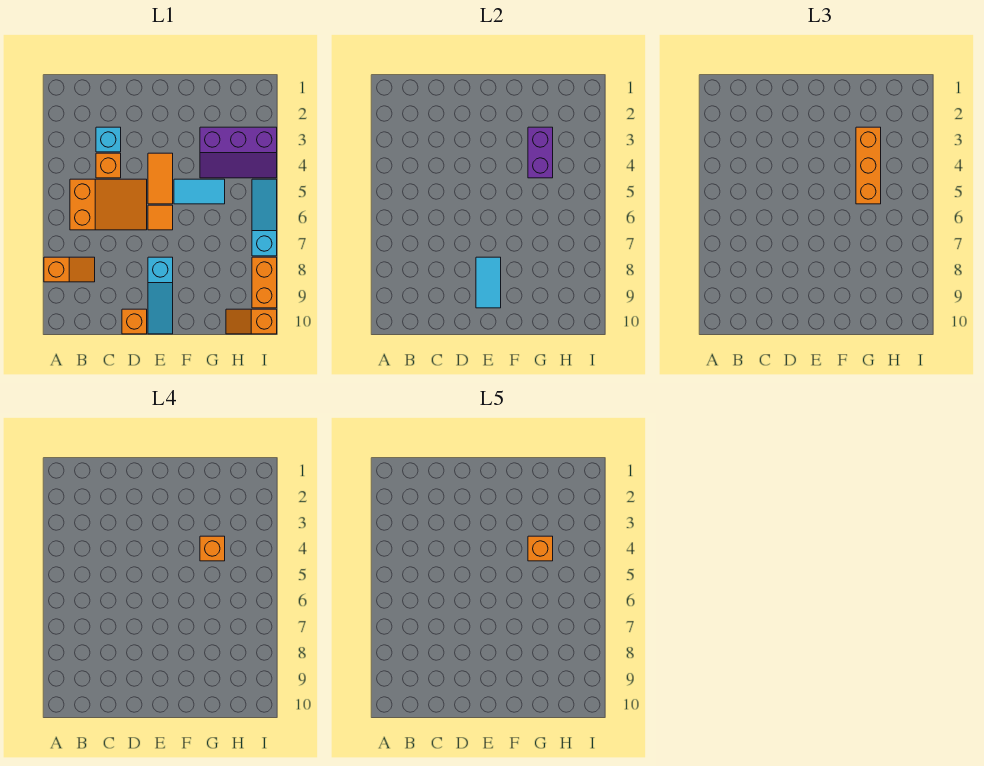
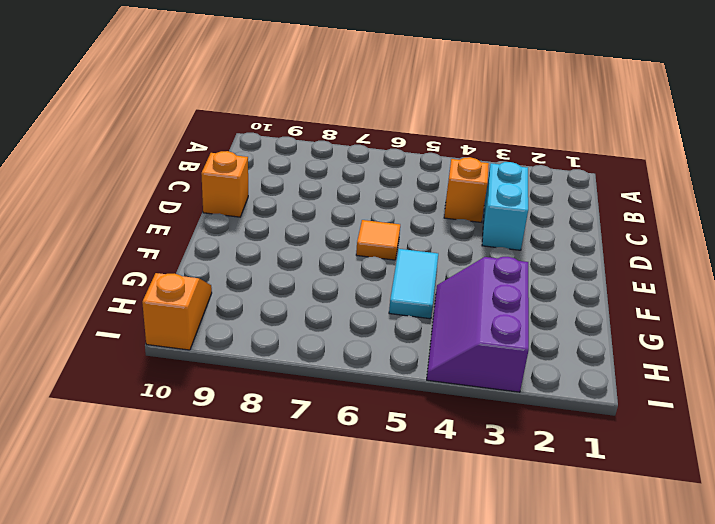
cyan 1x2 brick [482,162,528,250] -> cyan 1x1 brick [96,127,121,152]
none -> orange 1x2 slope [44,257,95,282]
none -> orange 2x3 slope [70,179,147,230]
none -> orange 1x2 tile [148,153,173,204]

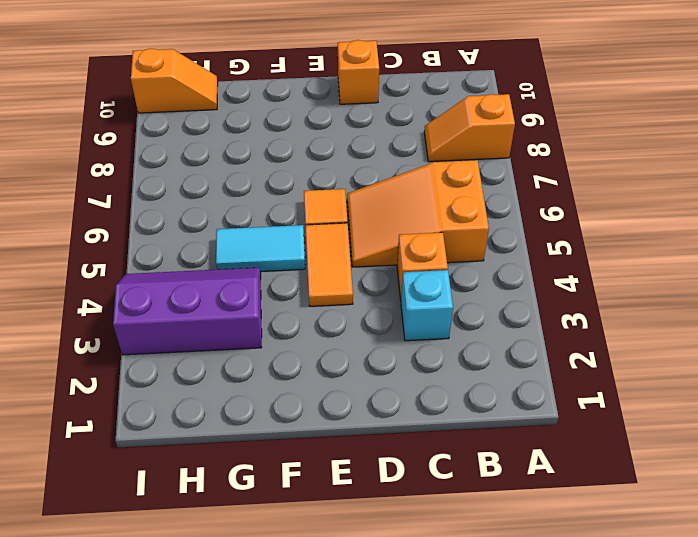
none -> cyan 1x3 slope [148,257,173,334]
none -> cyan 1x3 slope [252,179,277,256]
none -> orange 1x2 brick [252,257,277,308]

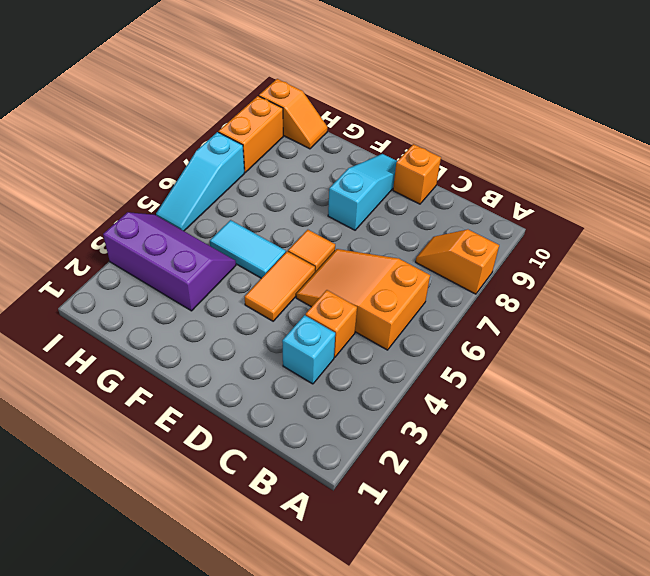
none -> cyan 1x2 tile [476,257,501,308]
none -> purple 1x2 brick [528,127,553,178]
none -> orange 1x3 brick [856,127,881,204]

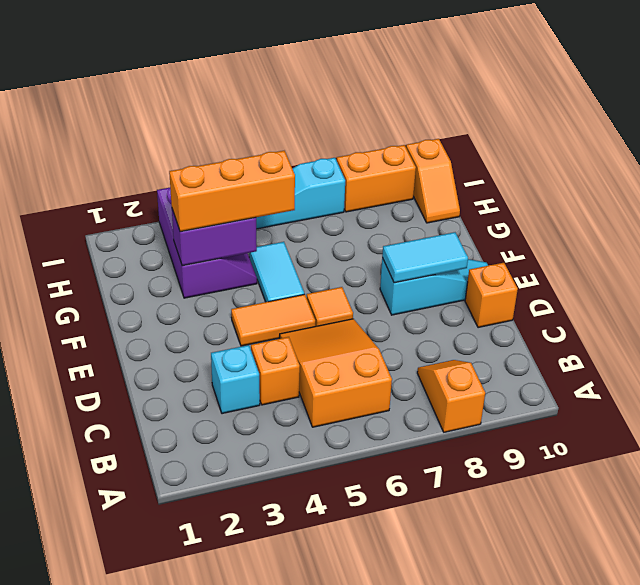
none -> orange 1x1 brick [200,536,225,561]
none -> orange 1x1 brick [528,536,553,561]

